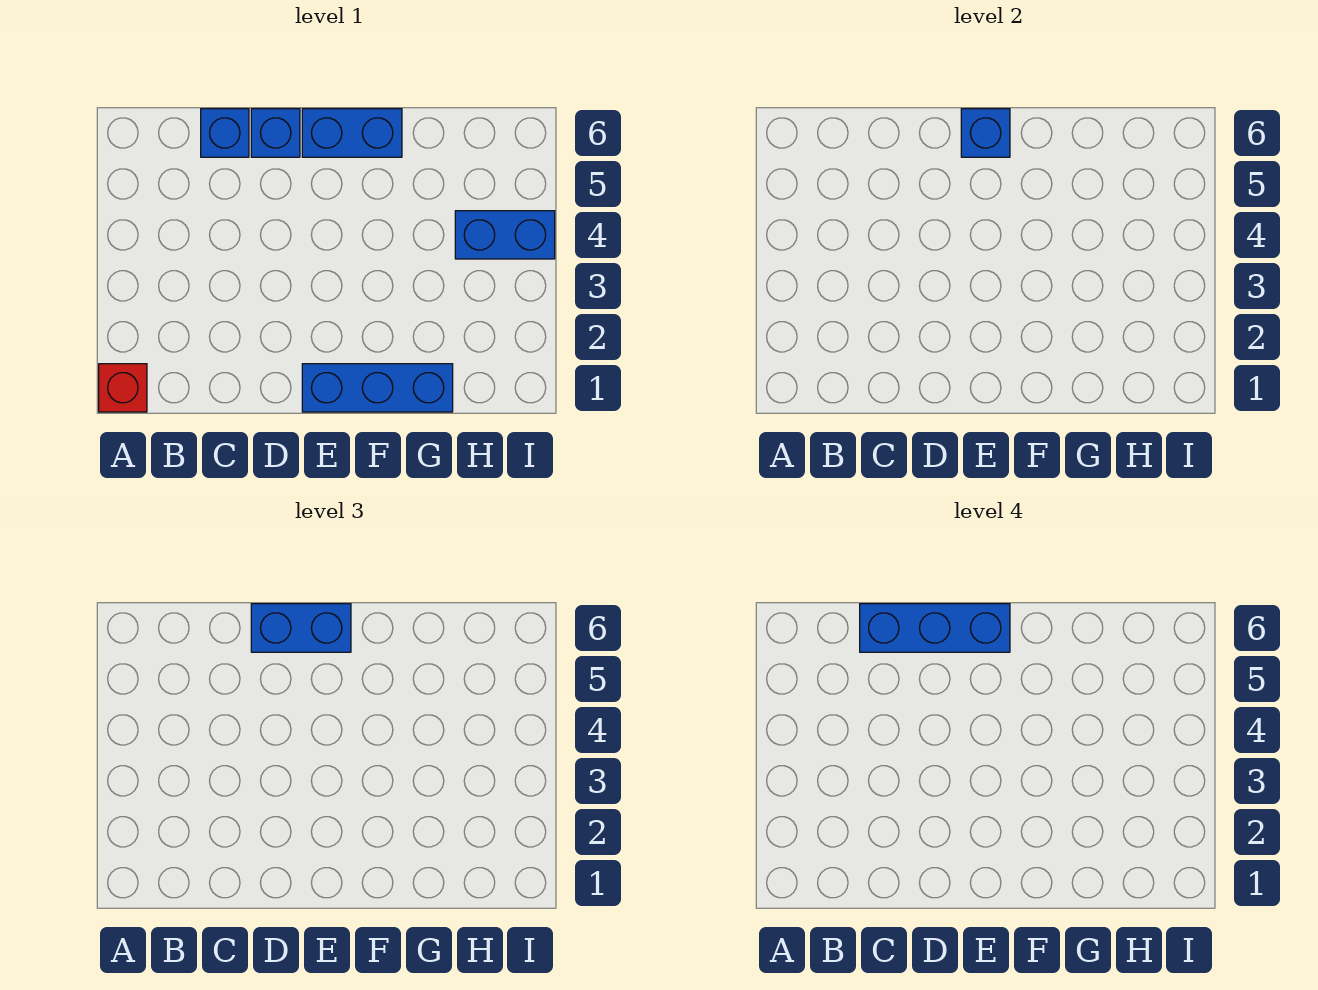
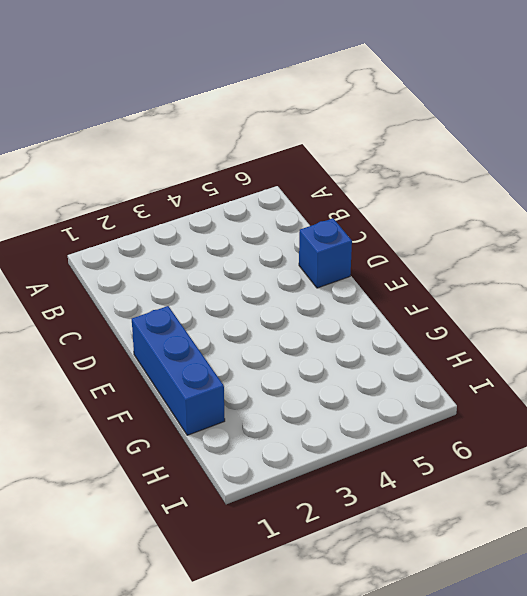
none -> red 1x1 brick [99,364,147,412]
none -> blue 1x1 brick [201,109,249,157]

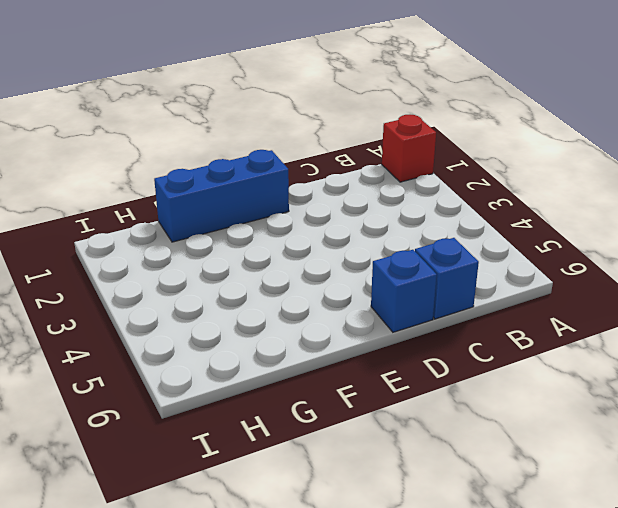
none -> blue 1x2 brick [302,109,402,157]
none -> blue 1x2 brick [455,211,555,259]

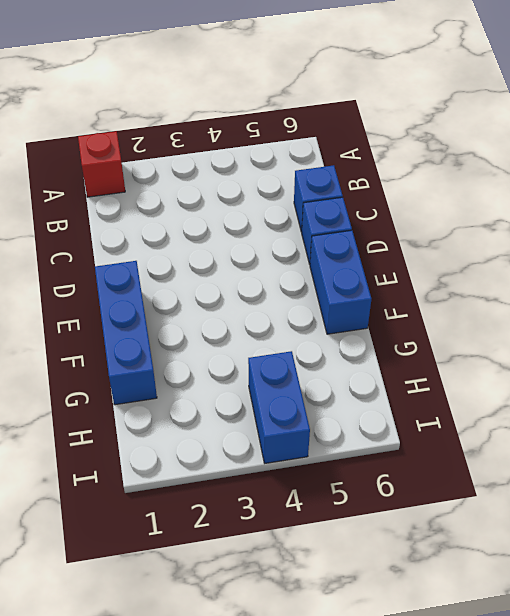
none -> blue 1x1 brick [961,109,1010,157]
none -> blue 1x2 brick [251,604,351,652]

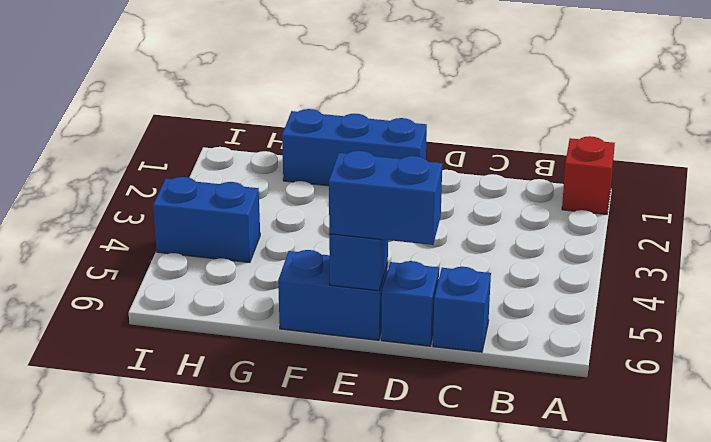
none -> blue 1x3 brick [860,604,1010,652]

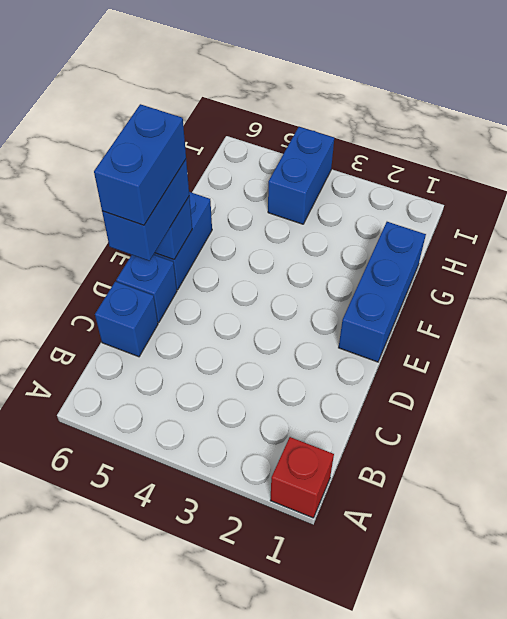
blue 1x2 brick [94,104,186,225] -> blue 1x3 brick [860,604,1010,652]

